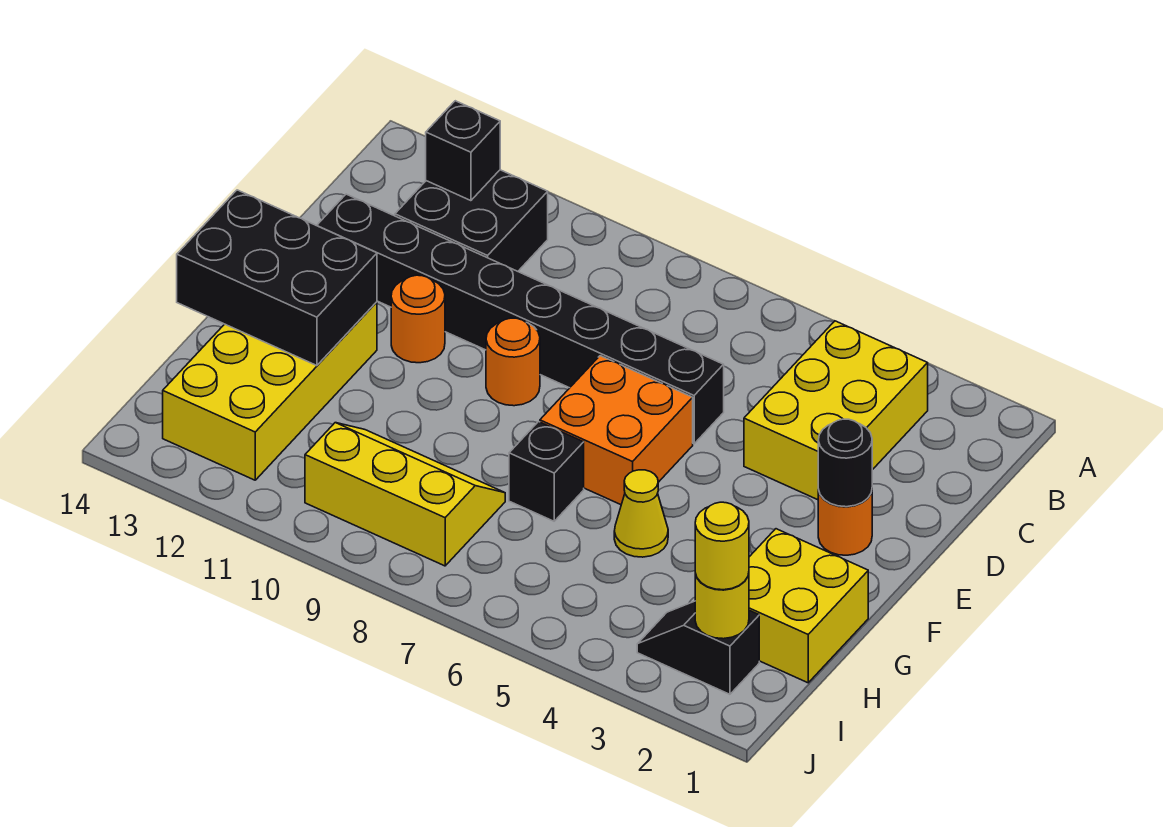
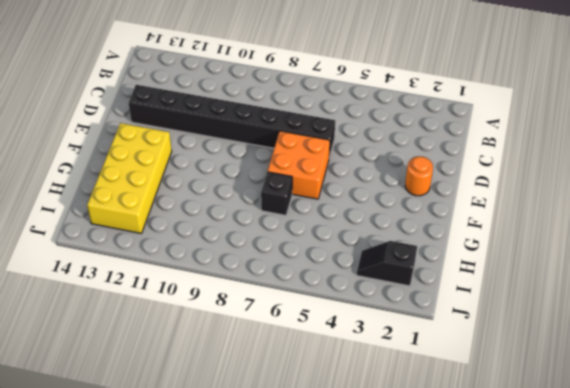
none -> yellow 2x3 brick [744,321,928,500]
none -> black 2x2 brick [395,170,548,271]
none -> orange 1x1 round brick [486,318,540,406]

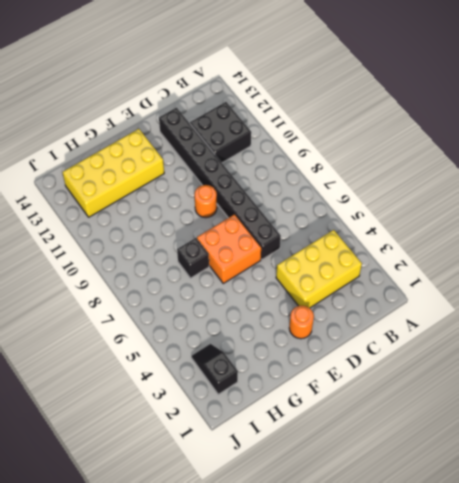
none -> orange 1x1 round brick [391,275,445,363]
none -> yellow 2x2 brick [749,529,868,683]
none -> yellow 1x1 cone [614,470,668,557]

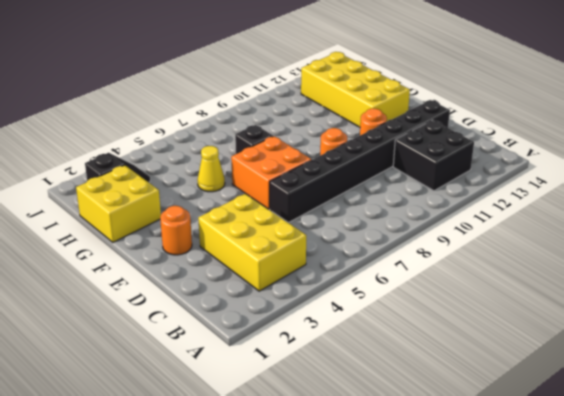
none -> yellow 2x3 slope [305,423,505,566]
none -> black 1x1 brick [426,101,500,201]
none -> black 1x1 round brick [818,419,872,507]

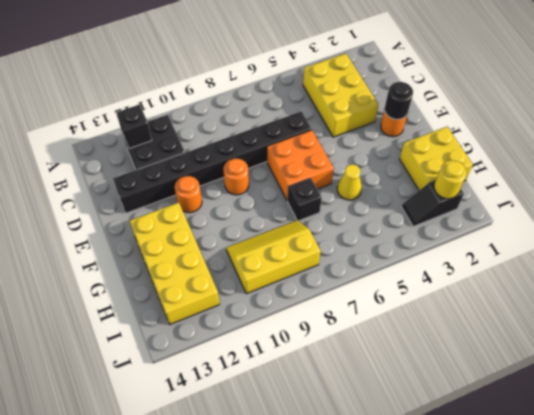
none -> black 2x3 brick [177,190,377,366]
none -> yellow 1x1 round brick [695,502,749,590]

